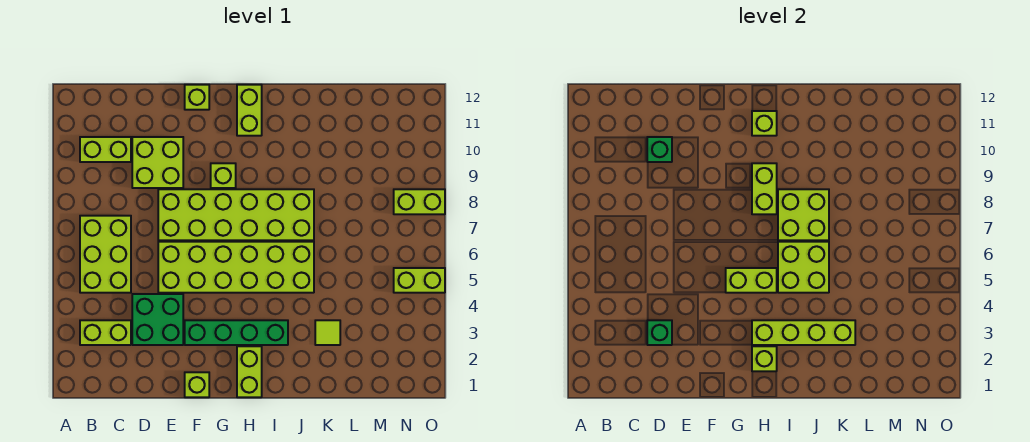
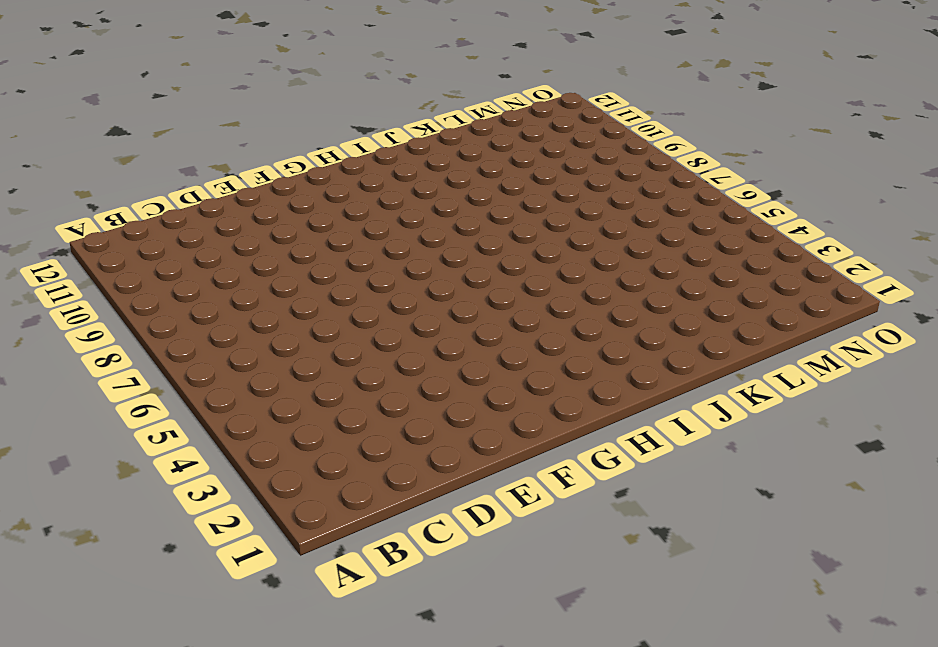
none -> lime 1x2 brick [80,320,131,345]
none -> lime 2x3 brick [80,216,131,293]
none -> lime 1x2 brick [80,137,131,162]

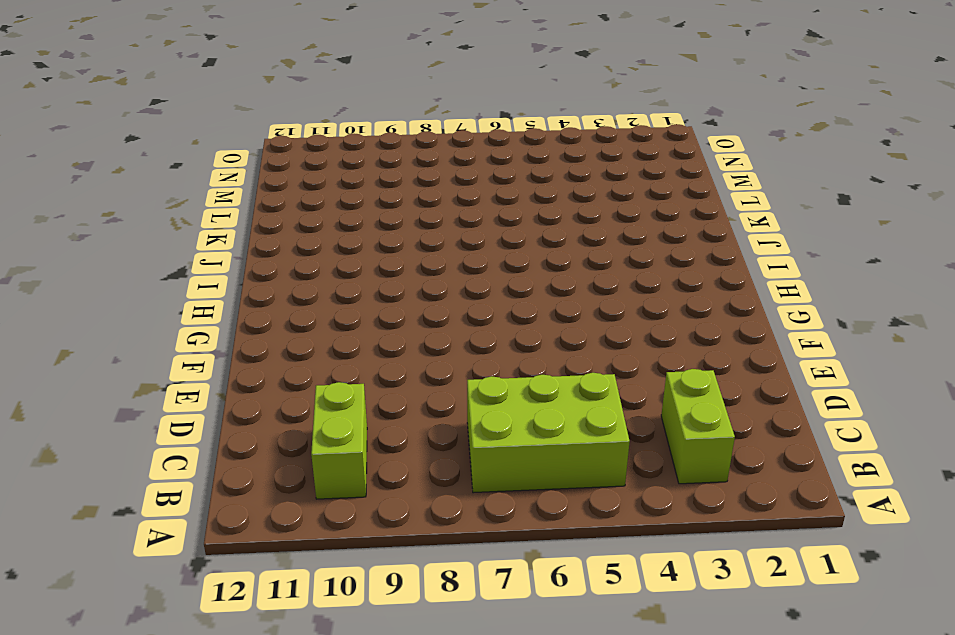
none -> green 2x2 brick [132,294,183,345]
none -> lime 2x2 brick [132,137,183,188]
none -> lime 2x6 brick [158,242,314,293]

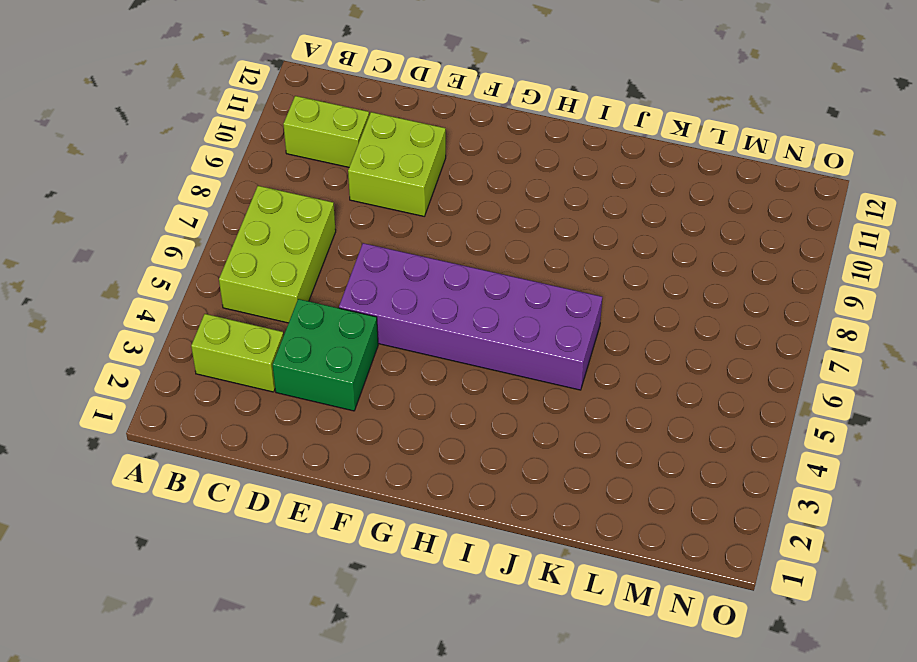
purple 2x6 brick [339,243,602,390] -> lime 2x6 brick [158,242,314,293]
none -> lime 2x6 brick [158,189,314,240]
none -> lime 1x1 brick [185,372,209,397]
none -> green 1x4 brick [185,320,288,345]

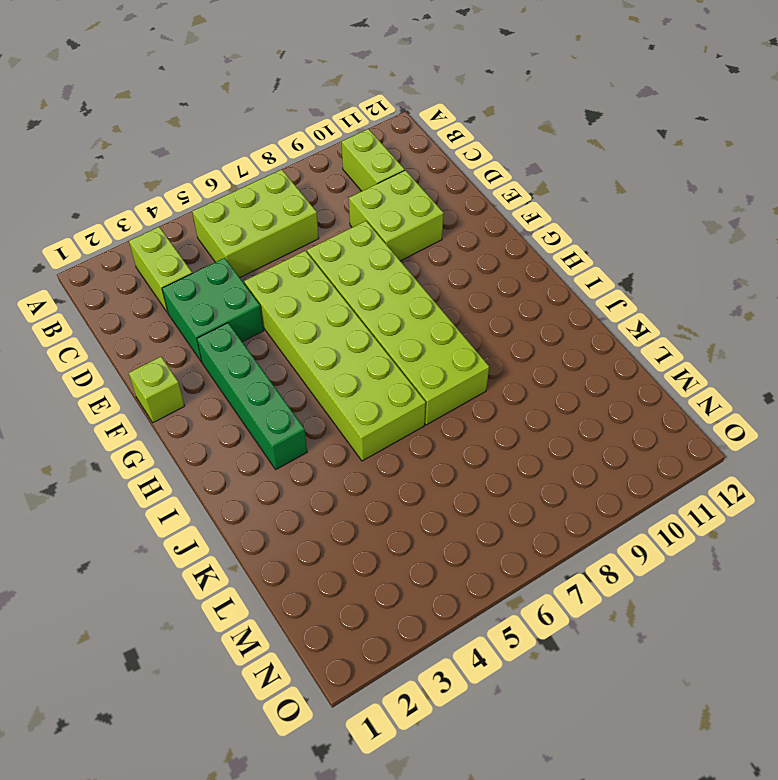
none -> lime 1x1 brick [185,85,209,110]
none -> lime 1x1 brick [211,163,236,188]
none -> lime 1x2 brick [237,346,262,397]

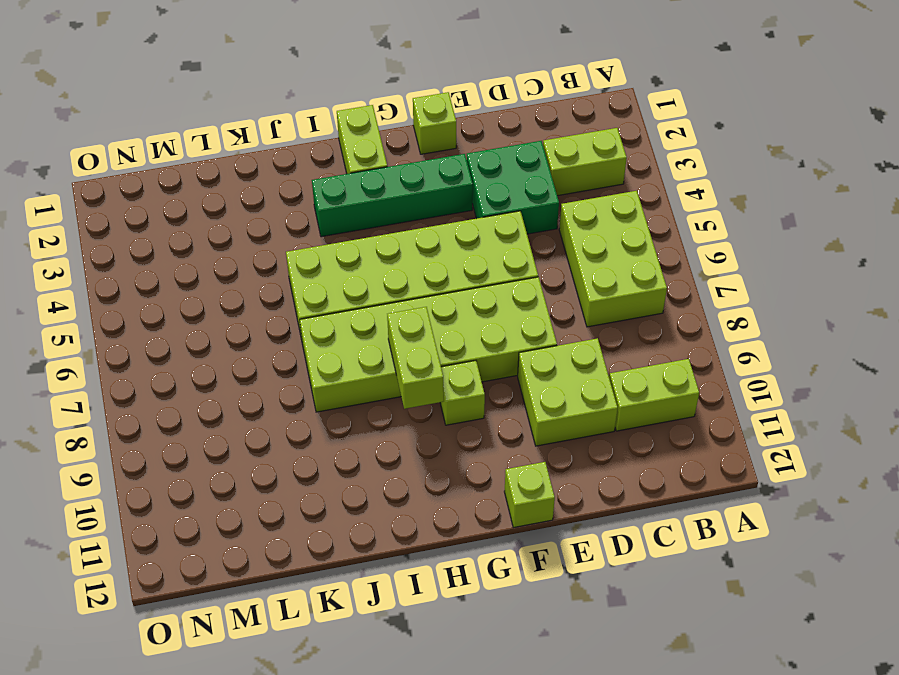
none -> lime 1x2 brick [237,85,262,136]
none -> lime 1x1 tile [315,320,340,345]
none -> lime 1x2 brick [394,268,445,293]

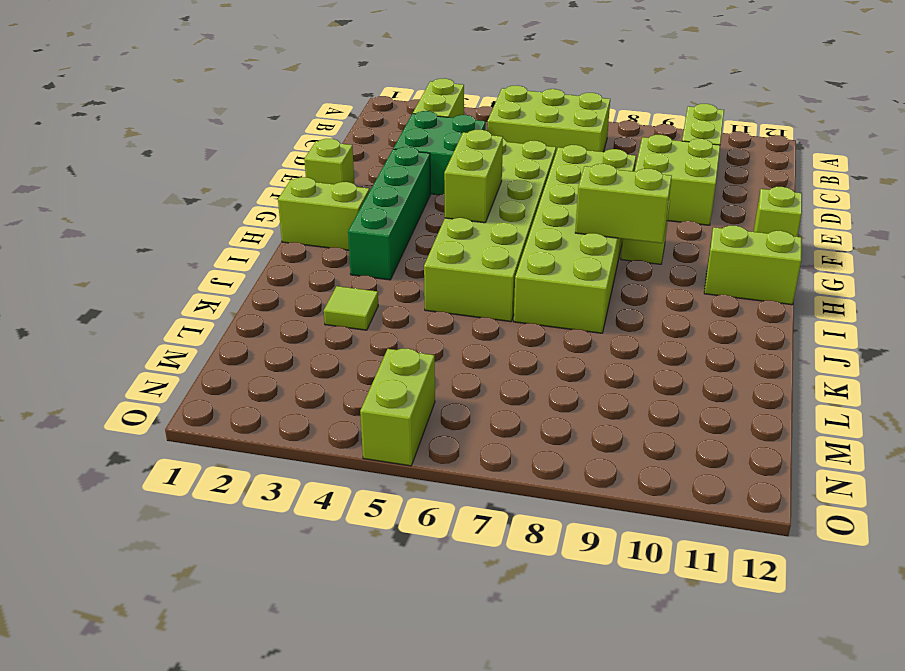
none -> lime 1x2 brick [394,189,445,214]
none -> green 1x1 brick [647,320,672,345]
none -> green 1x1 brick [647,137,672,162]

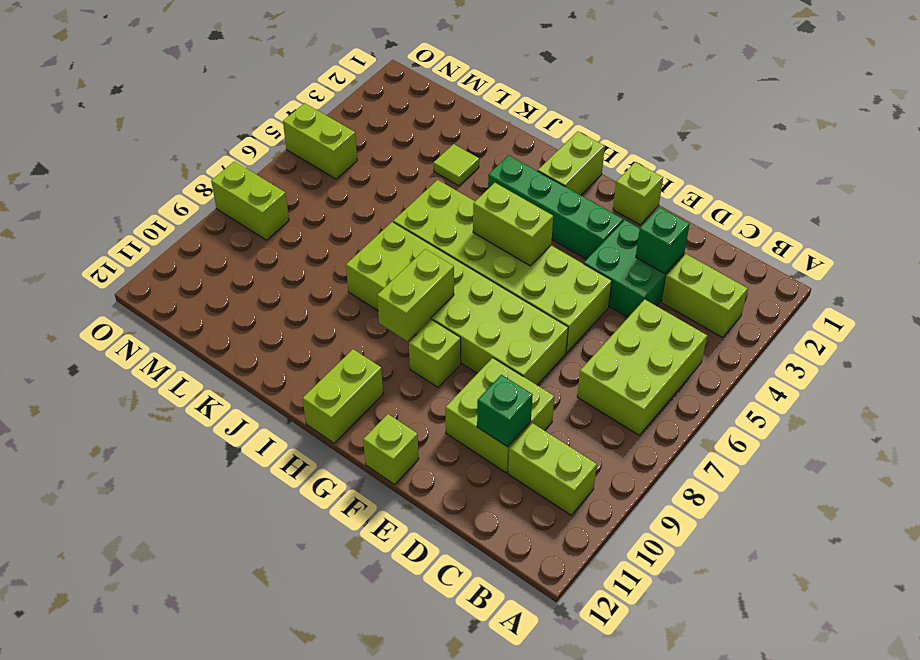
none -> lime 1x1 brick [752,346,777,371]
none -> lime 1x4 brick [752,320,855,345]
none -> lime 1x1 brick [752,111,777,136]

